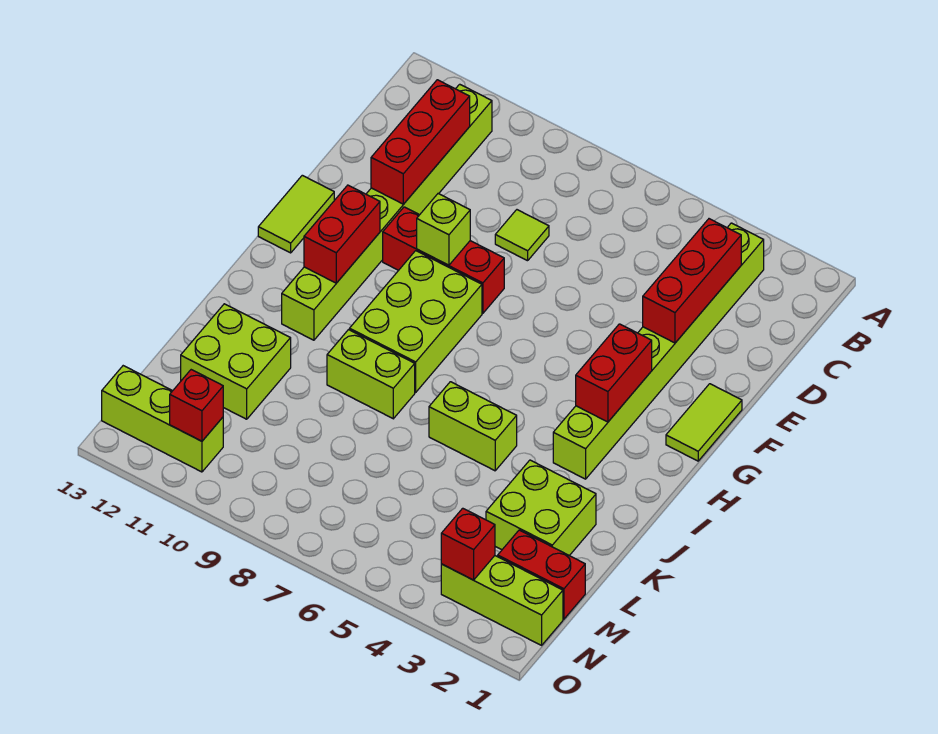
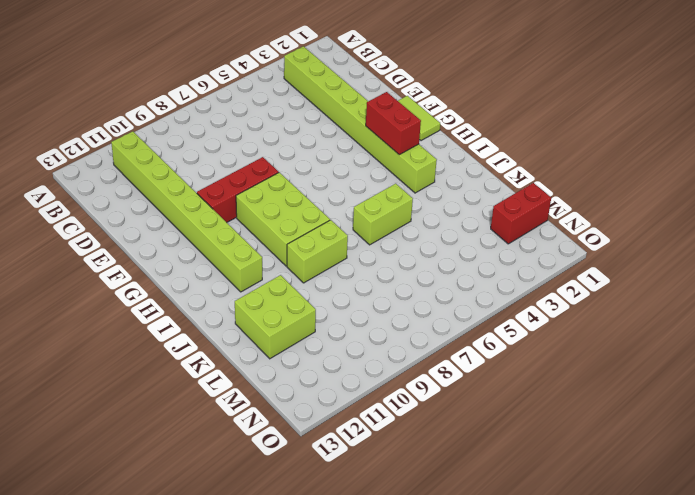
none -> lime 1x1 tile [495,210,549,261]
none -> lime 1x2 tile [258,175,334,253]
none -> lime 2x2 brick [486,460,596,556]

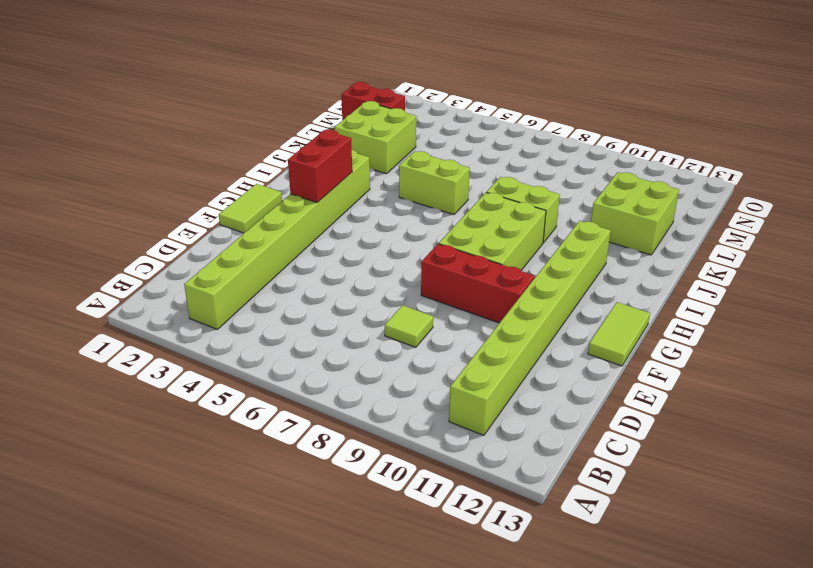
none -> lime 1x3 brick [441,556,563,645]
none -> lime 1x3 brick [102,366,223,472]
none -> red 1x3 brick [643,219,741,343]

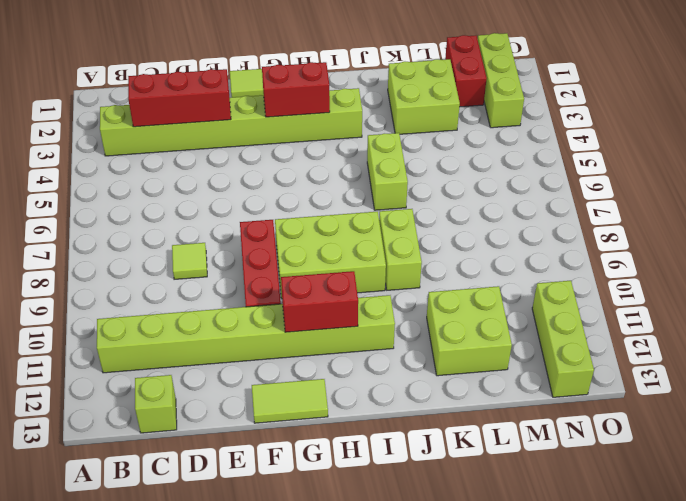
lime 1x1 brick [135,375,177,433] -> lime 1x1 brick moved to [417,194,470,265]
none -> red 1x3 brick [371,80,470,204]
none -> red 1x1 brick [441,508,495,580]
none -> red 1x1 brick [170,370,223,441]

